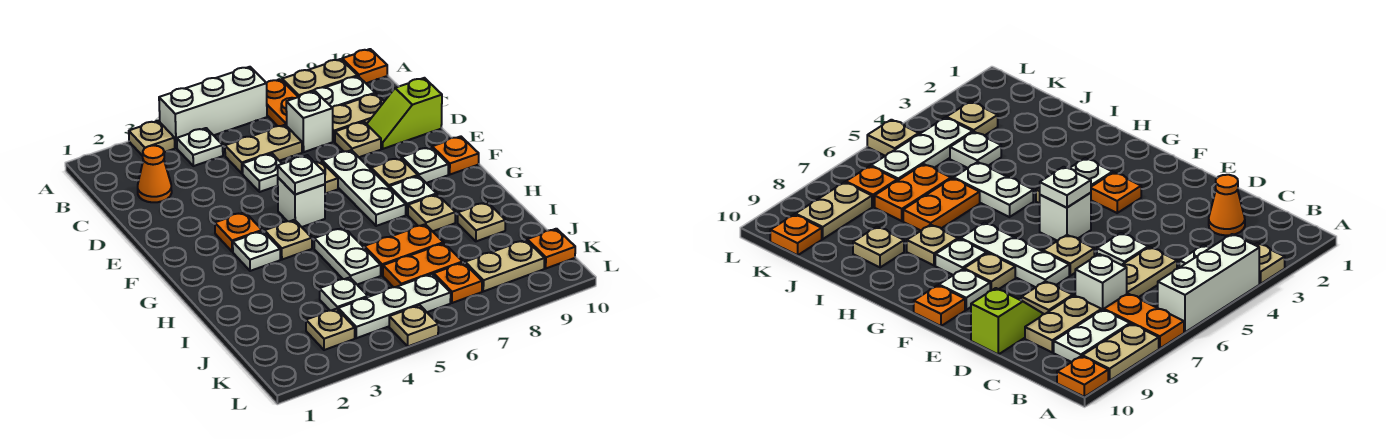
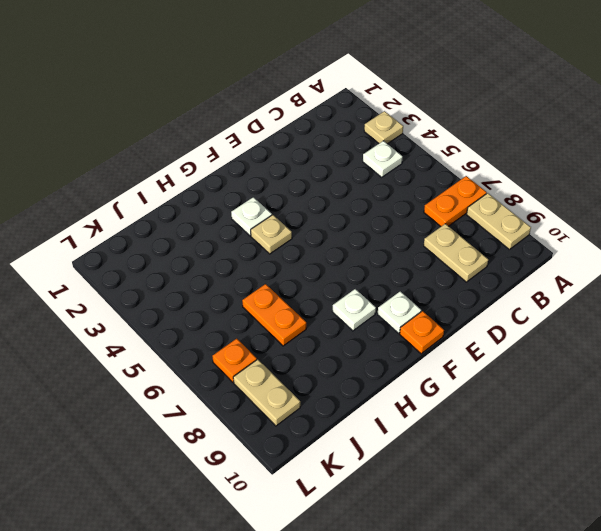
none -> white 1x3 brick [159,67,267,148]
none -> orange 1x1 plate [342,49,387,83]
none -> white 1x2 plate [311,76,375,107]
none -> orange 1x1 cone [138,145,172,202]

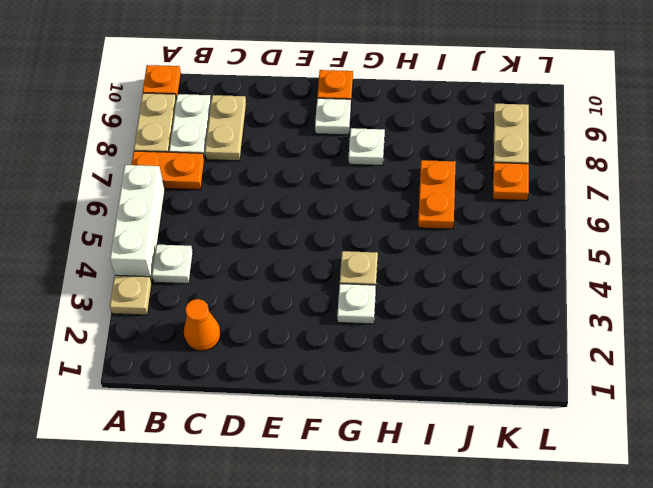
none -> tan 1x2 plate [225,125,302,174]
none -> white 1x1 brick [286,91,333,152]
none -> white 1x1 plate [243,153,282,192]
none -> tan 1x1 plate [335,122,381,157]

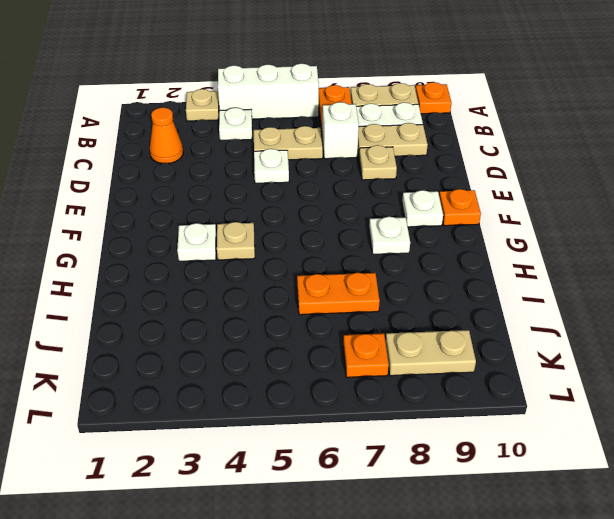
none -> lime 1x2 slope [367,78,442,149]
none -> tan 1x1 plate [315,161,338,194]
none -> white 1x3 plate [322,150,406,226]
none -> orange 1x1 plate [215,212,262,252]

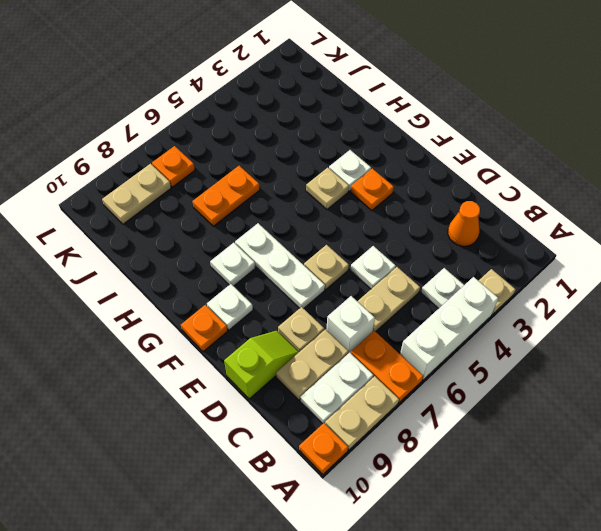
none -> white 1x1 brick [278,178,325,227]
none -> tan 1x1 plate [371,158,418,187]
none -> white 1x2 plate [314,228,381,285]
none -> tan 1x1 plate [408,194,455,231]

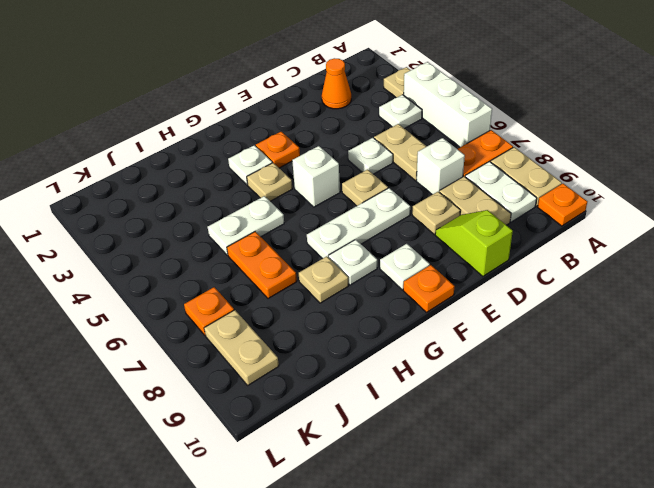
none -> tan 1x1 plate [371,158,418,187]
none -> tan 1x1 plate [458,202,505,241]
none -> white 1x1 plate [320,277,368,311]
none -> orange 1x2 plate [383,243,463,287]

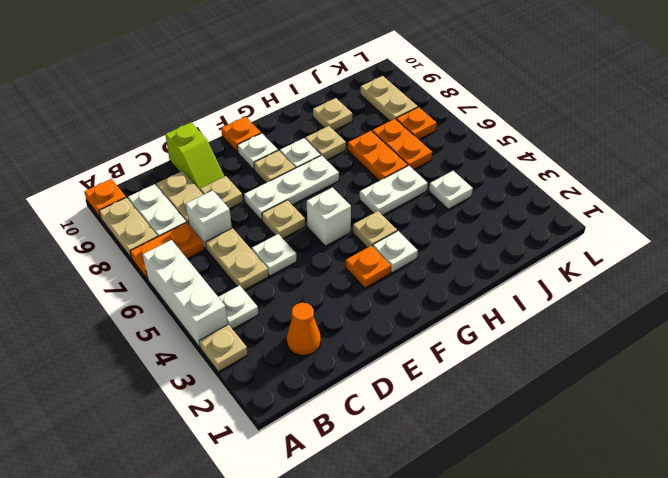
none -> tan 1x1 plate [306,309,355,350]
none -> white 1x3 plate [338,274,451,338]
none -> orange 1x1 plate [527,229,575,268]
none -> tan 1x1 plate [389,305,438,346]

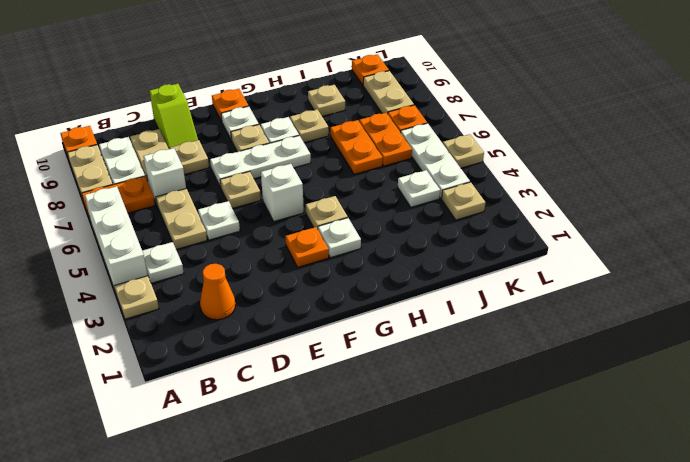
none -> white 1x2 plate [314,228,381,285]
none -> white 1x1 plate [278,155,325,195]

